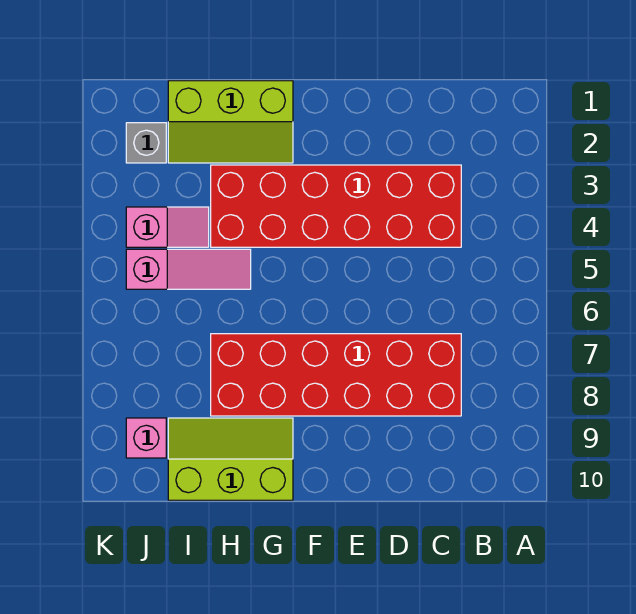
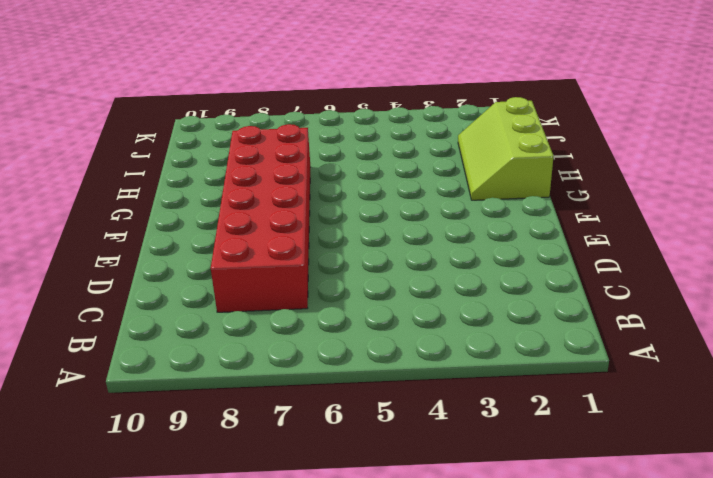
none -> red 2x6 brick [211,165,461,247]
none -> lime 2x3 slope [168,418,293,500]

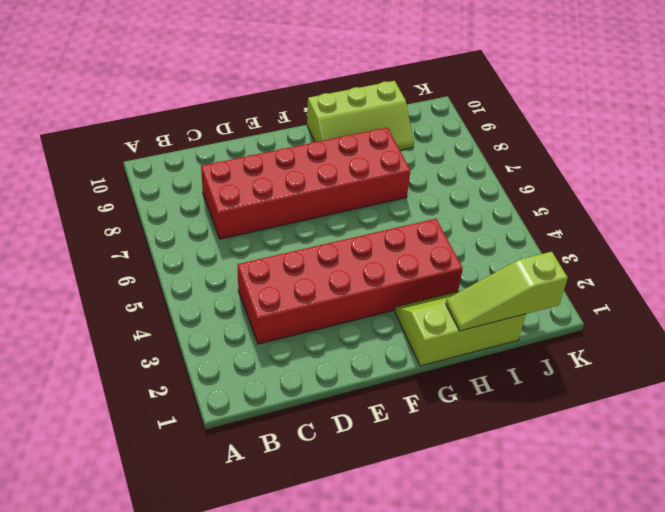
lime 1x3 slope [446,252,568,331] -> none
none -> pink 1x3 slope [126,249,251,289]
none -> pink 1x2 slope [126,207,209,247]

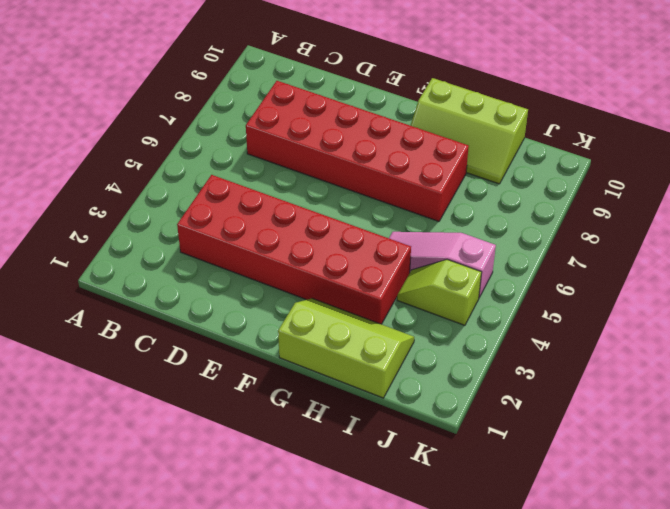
lime 1x2 slope [397,260,482,325] -> pink 1x2 slope [126,207,209,247]
none -> grey 1x1 brick [126,123,166,163]
none -> pink 1x1 brick [126,418,166,458]

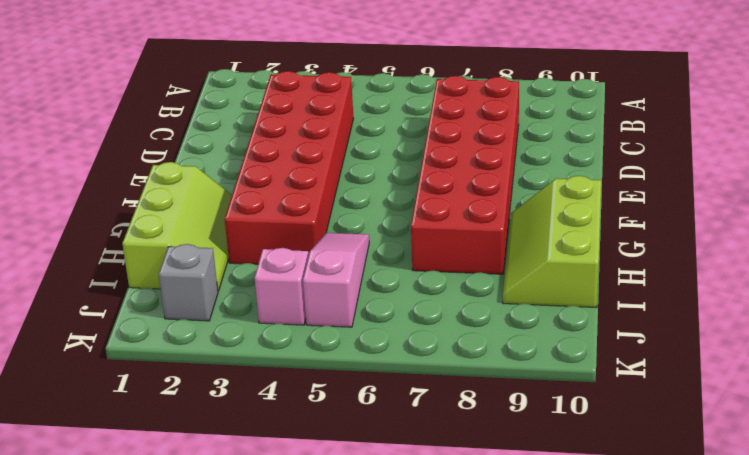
none -> pink 1x1 brick [126,418,166,458]

